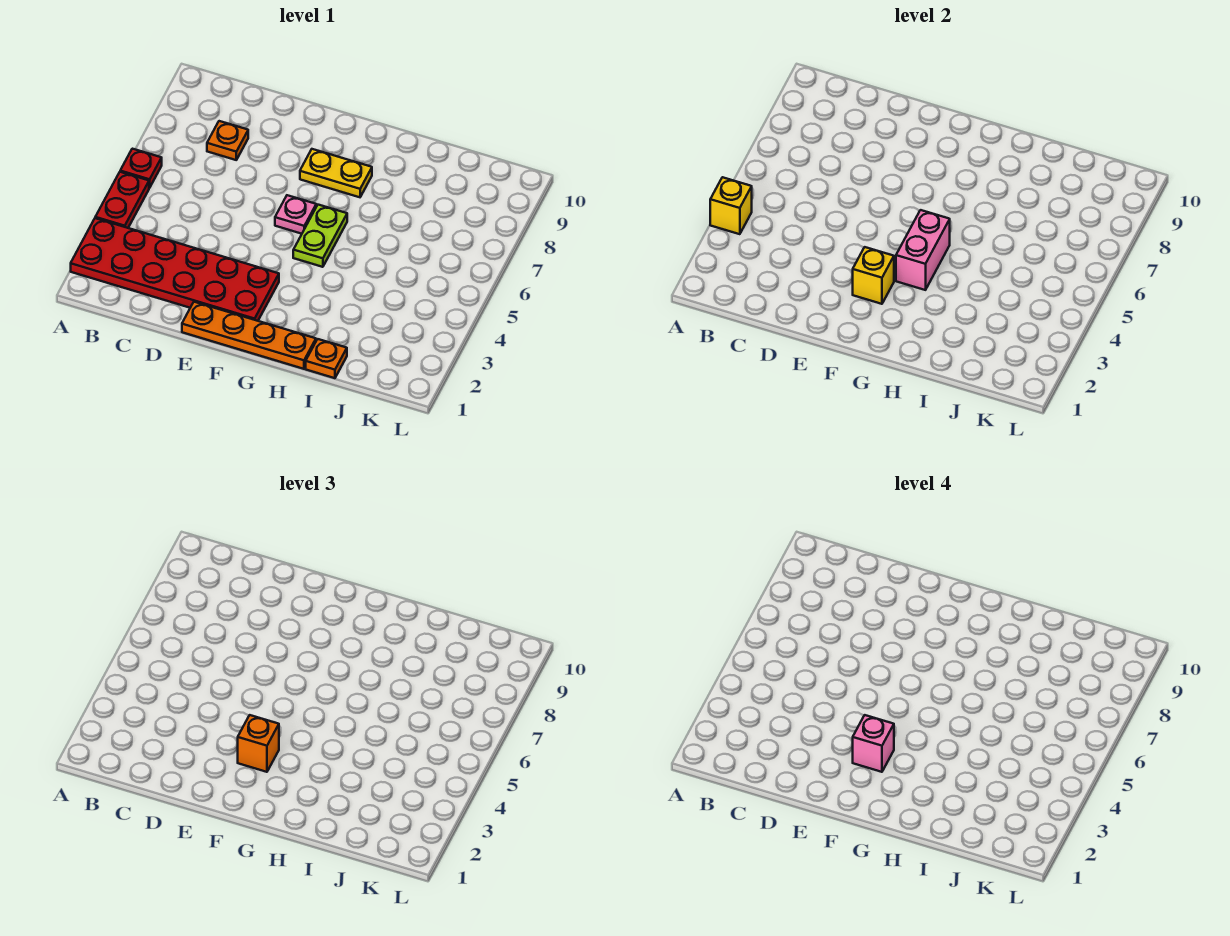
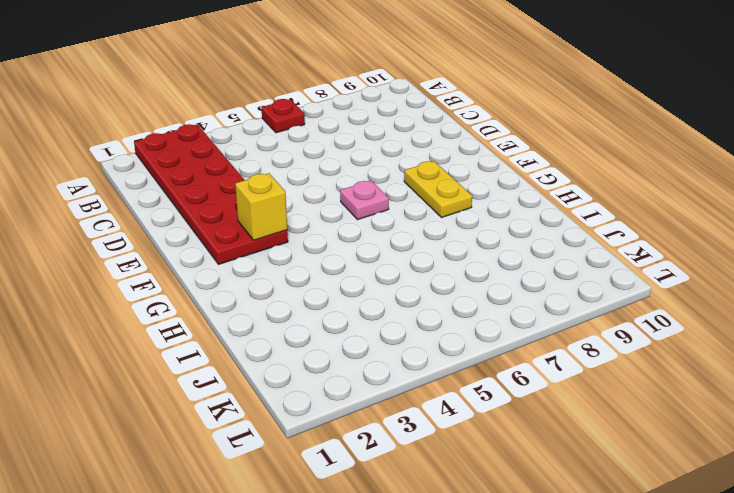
none -> red 1x2 plate [95,172,149,228]
none -> orange 1x1 plate [207,121,248,160]
none -> orange 1x4 plate [182,302,316,369]

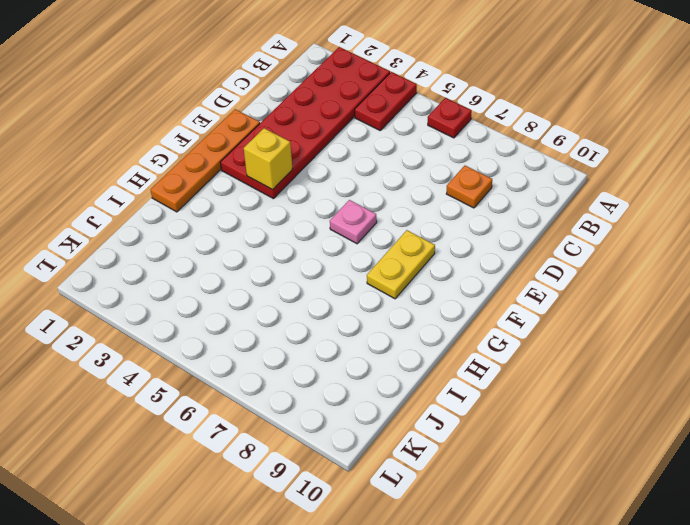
red 1x2 plate [355,72,417,130] -> red 1x2 plate turned to [95,172,149,228]
none -> lime 1x2 plate [293,205,347,267]
none -> orange 1x1 plate [306,339,347,378]
none -> yellow 1x1 brick [710,177,752,234]

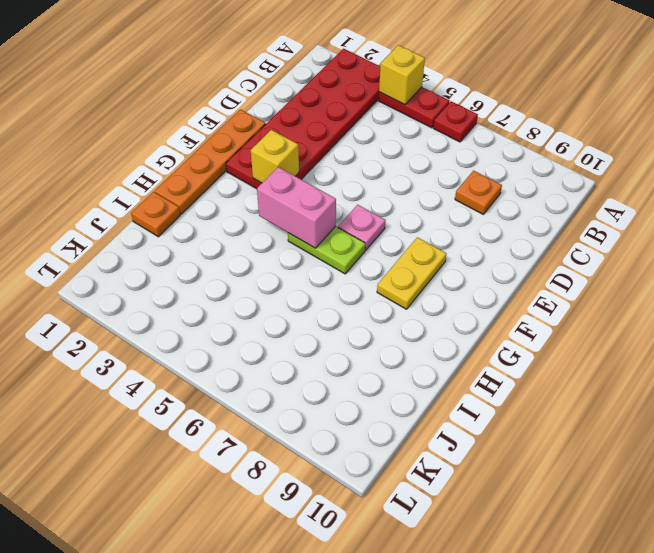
none -> orange 1x1 brick [238,715,279,772]
none -> pink 1x1 brick [853,715,894,772]

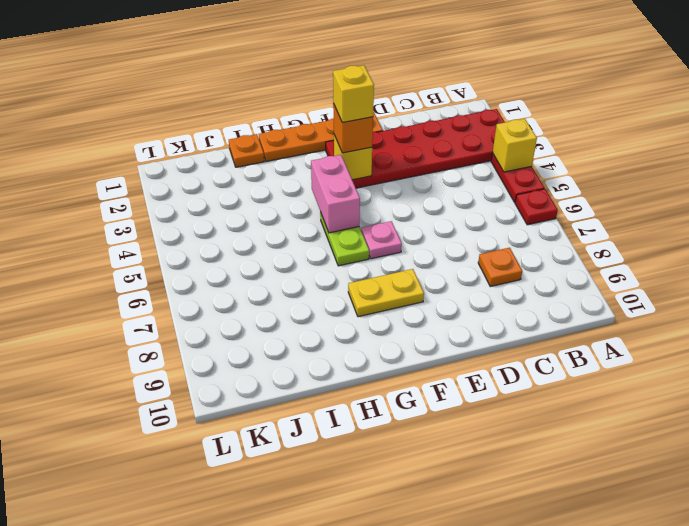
yellow 1x1 brick [333,65,374,123] -> pink 1x1 brick [853,715,894,772]

